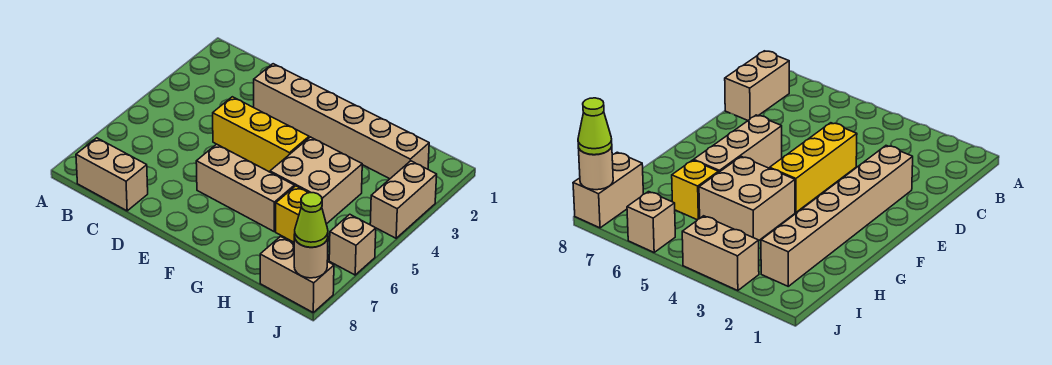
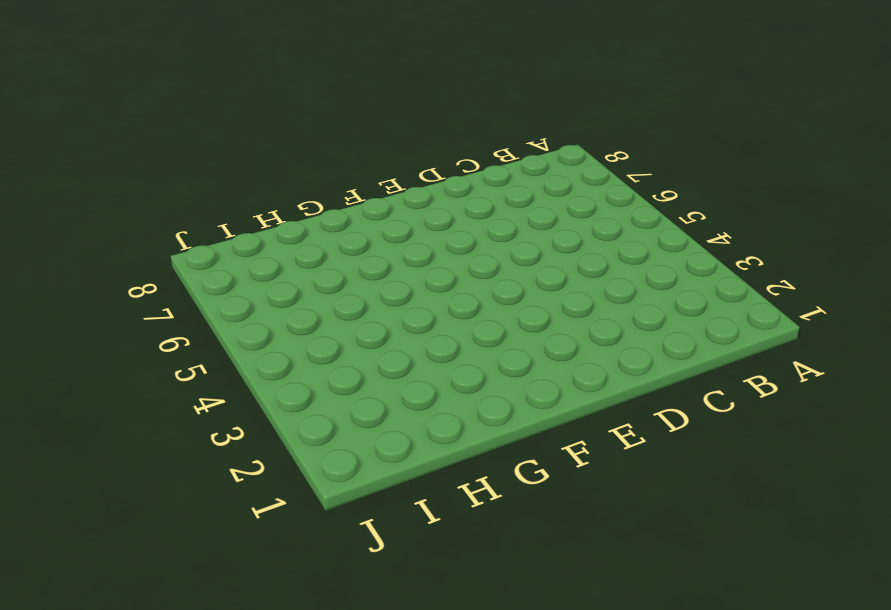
none -> tan 1x2 brick [76,138,148,211]
none -> tan 1x6 brick [254,64,429,179]

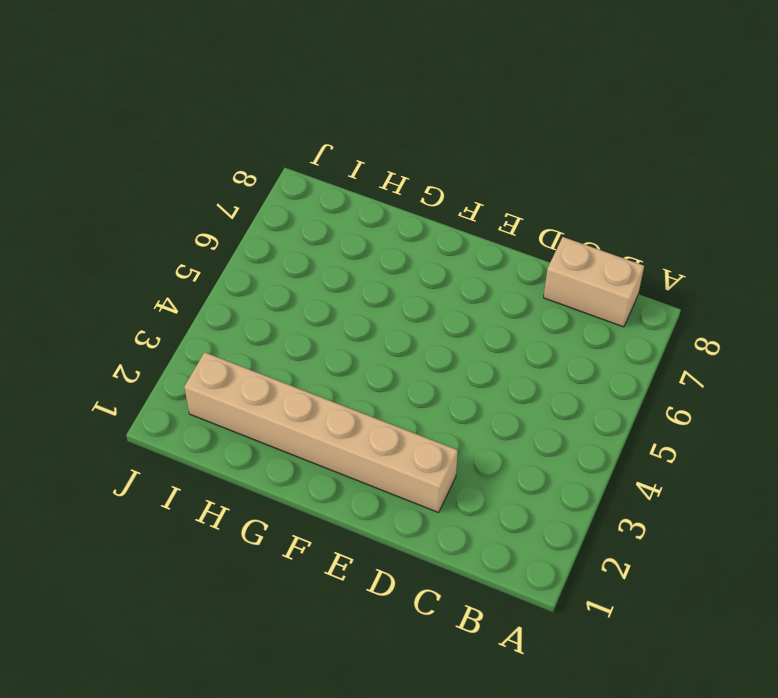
none -> yellow 1x3 brick [213,97,309,172]
none -> tan 1x3 brick [196,144,294,232]

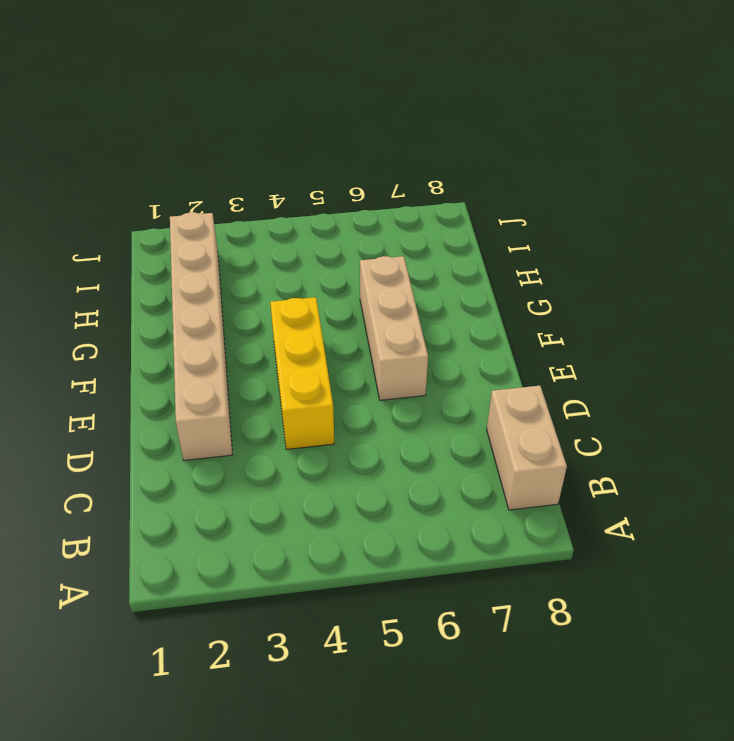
none -> tan 2x2 brick [270,137,362,224]
none -> yellow 1x1 brick [276,186,308,242]

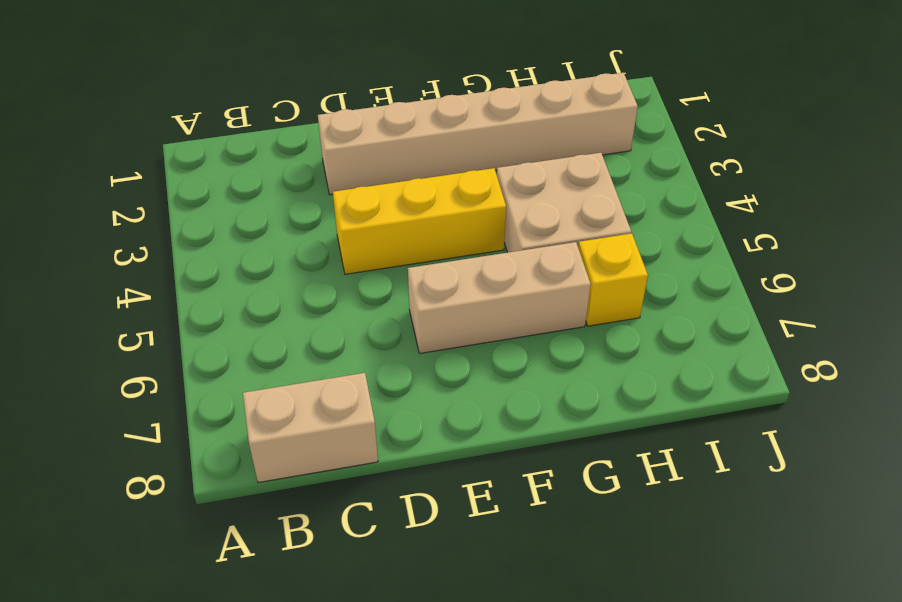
none -> tan 1x2 brick [260,236,334,312]
none -> tan 1x2 brick [370,161,437,238]

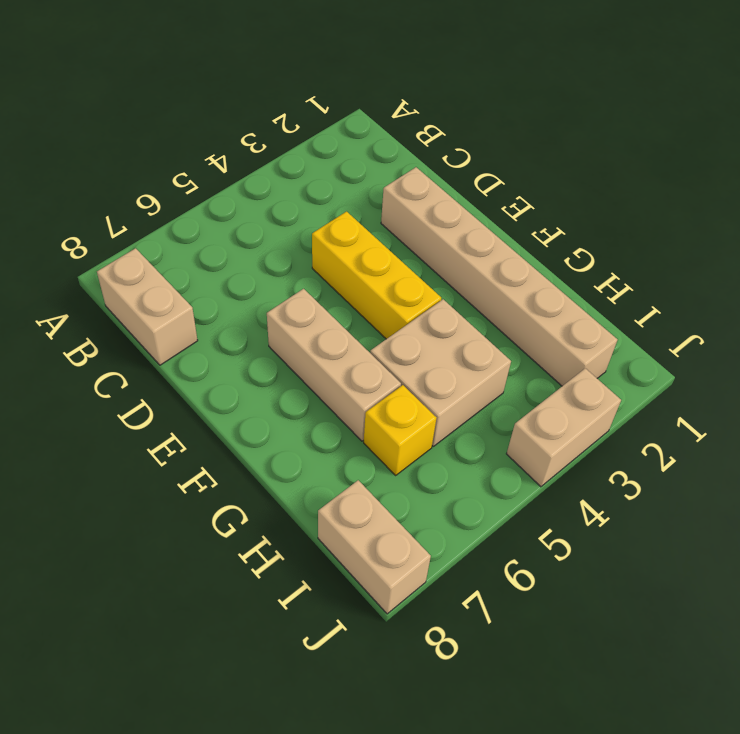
none -> tan 1x1 brick [329,214,376,275]
none -> tan 1x1 round brick [294,236,328,278]

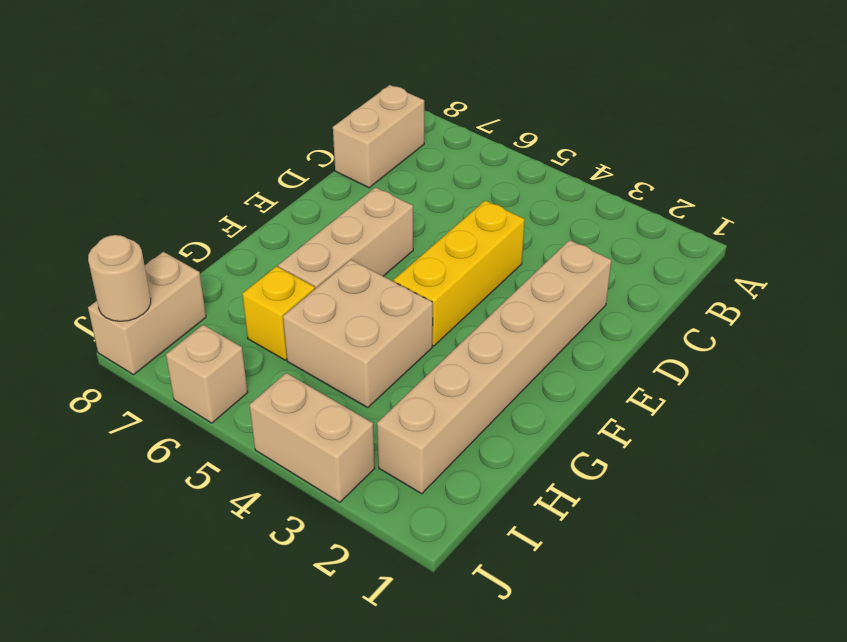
none -> lime 1x1 cone [294,193,328,247]

